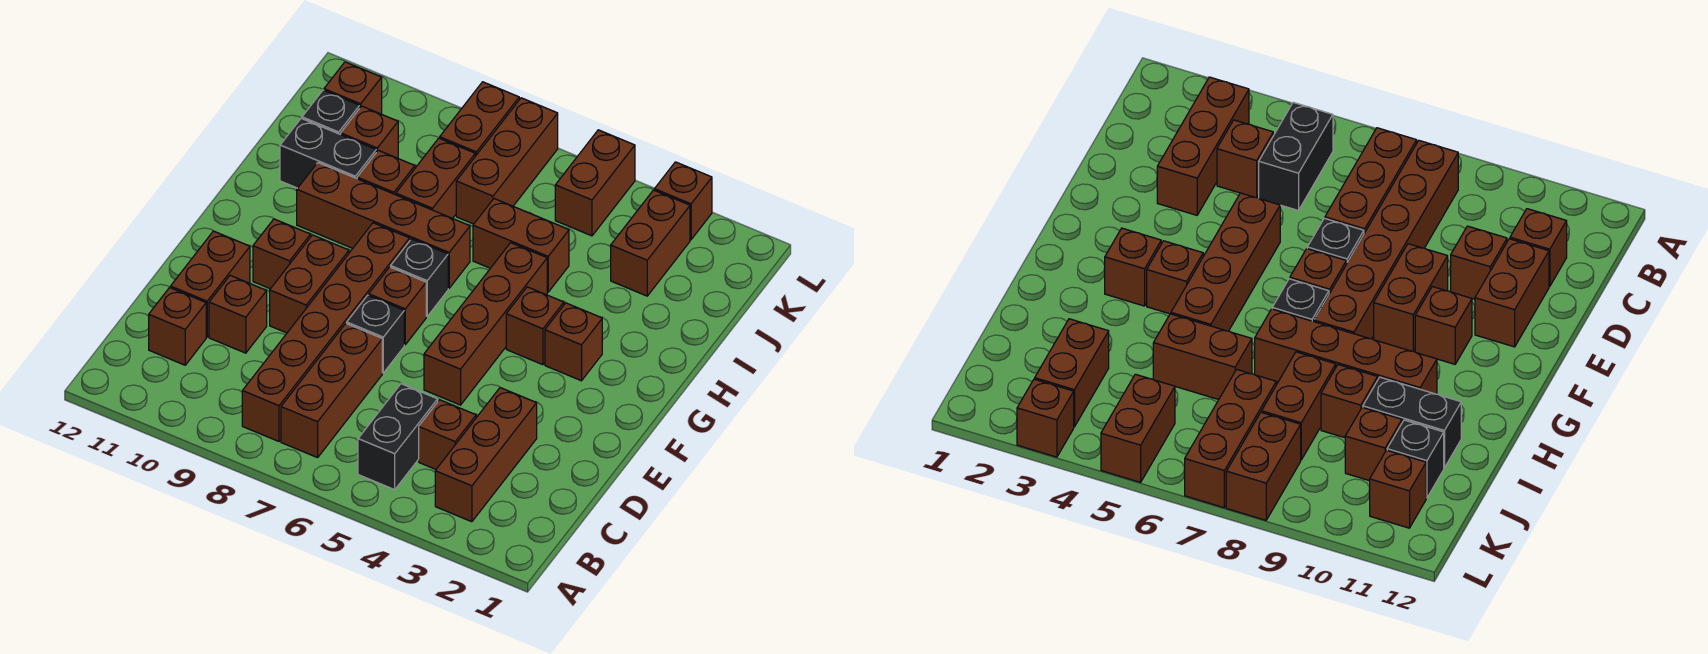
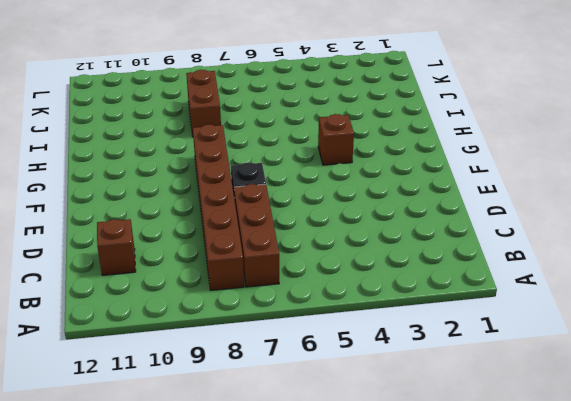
none -> brown 1x3 brick [435,388,537,522]
none -> black 1x2 brick [358,384,438,490]
none -> brown 1x1 brick [419,400,476,469]

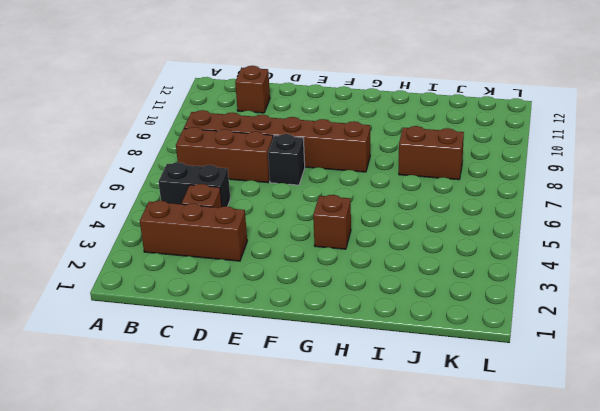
none -> brown 1x1 brick [209,275,267,353]
none -> brown 1x2 brick [171,231,250,337]
none -> brown 1x4 brick [424,243,547,405]

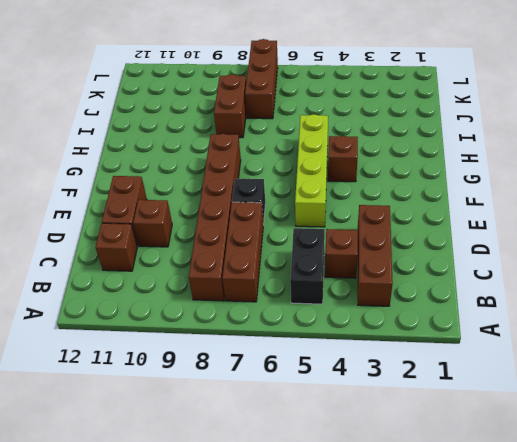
lime 1x4 brick [295,114,328,227] -> brown 1x4 brick [424,243,547,405]
none -> brown 1x2 brick [270,235,349,333]
none -> brown 1x1 brick [369,267,426,345]
none -> brown 1x1 brick [253,219,311,289]

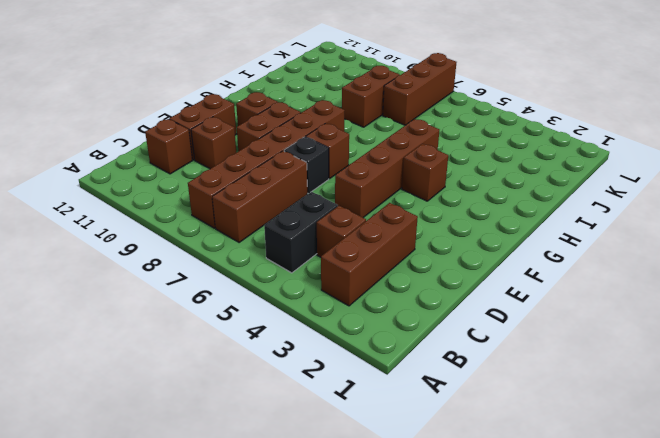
none -> brown 1x1 brick [545,303,602,381]
none -> black 1x1 brick [391,239,448,316]
none -> brown 1x4 brick [297,163,470,288]

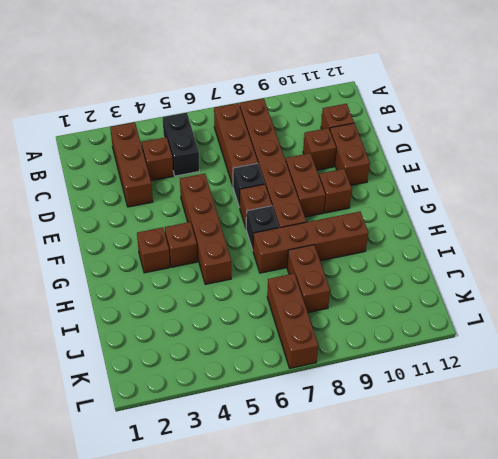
none -> brown 1x2 brick [473,199,569,292]
none -> brown 1x1 brick [357,150,415,195]
none -> black 1x2 brick [280,118,376,188]

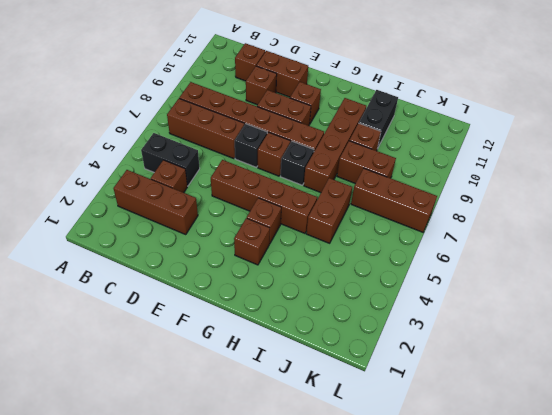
none -> brown 1x2 brick [611,190,690,296]
none -> brown 1x1 brick [341,106,398,158]
none -> black 1x1 brick [302,90,360,134]

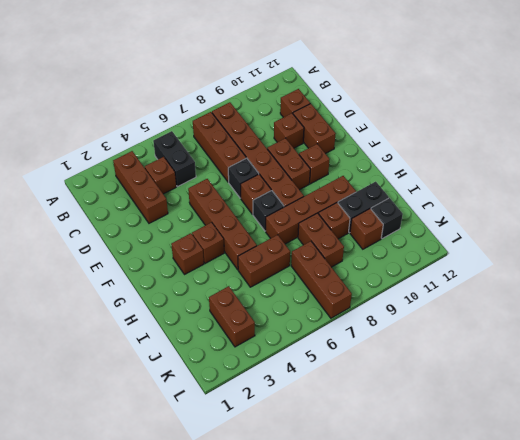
none -> brown 1x2 brick [555,130,635,236]
none -> brown 1x2 brick [440,82,519,156]
none -> brown 1x1 brick [324,62,382,114]

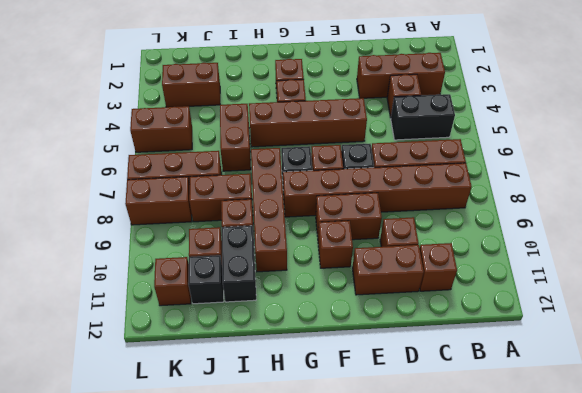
none -> brown 1x1 brick [654,162,712,240]

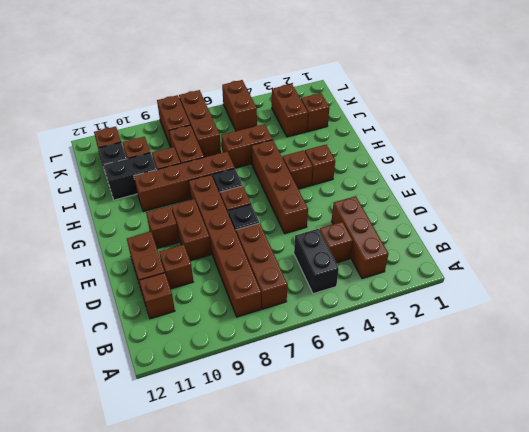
brown 1x1 brick [301,93,329,132] -> brown 1x1 brick moved to [654,162,712,240]

